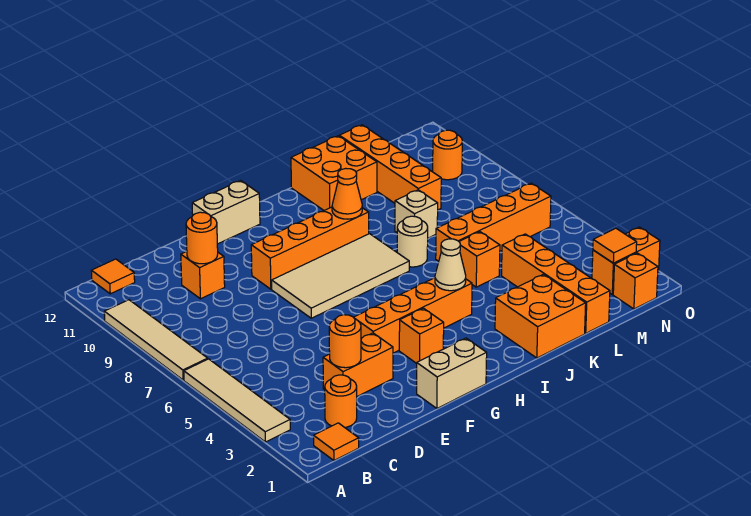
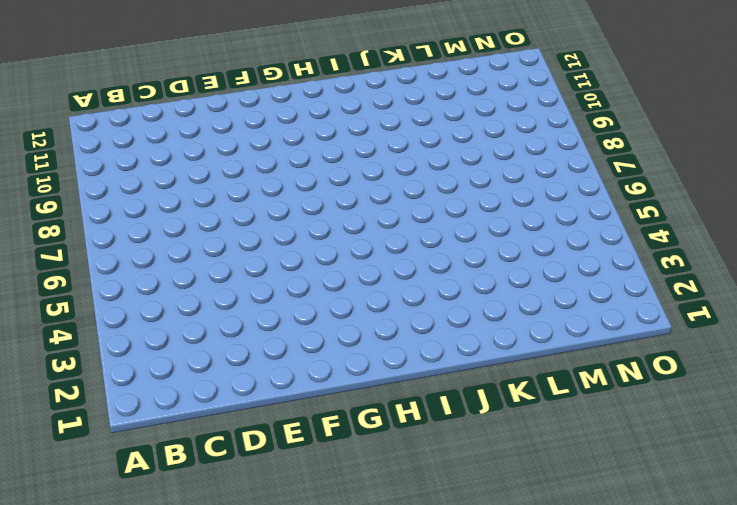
none -> tan 1x4 tile [184,359,290,442]
none -> tan 1x4 tile [104,300,208,380]
none -> orange 1x1 tile [314,423,359,460]

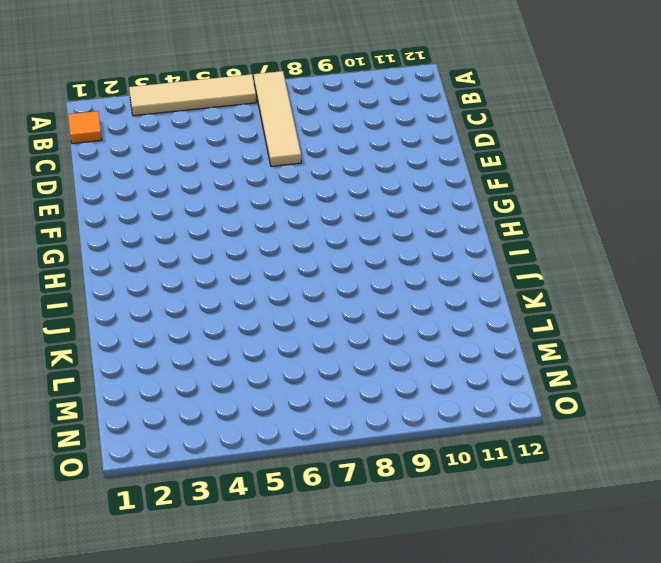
tan 1x4 tile [254,71,301,166] -> tan 1x4 tile turned to [104,300,208,380]
none -> orange 1x1 tile [91,259,135,294]
none -> orange 1x1 round brick [325,375,357,427]
none -> orange 1x2 brick [323,333,393,396]

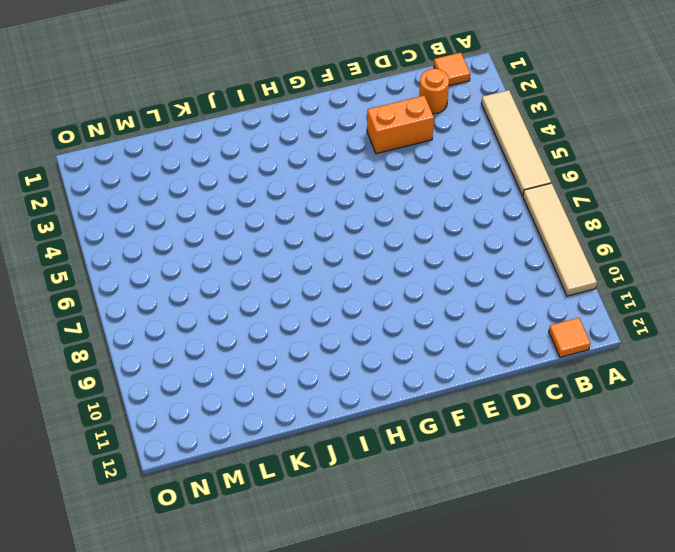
none -> orange 1x1 brick [181,251,225,299]
none -> tan 1x2 brick [417,338,487,408]
none -> orange 1x4 brick [354,278,472,353]

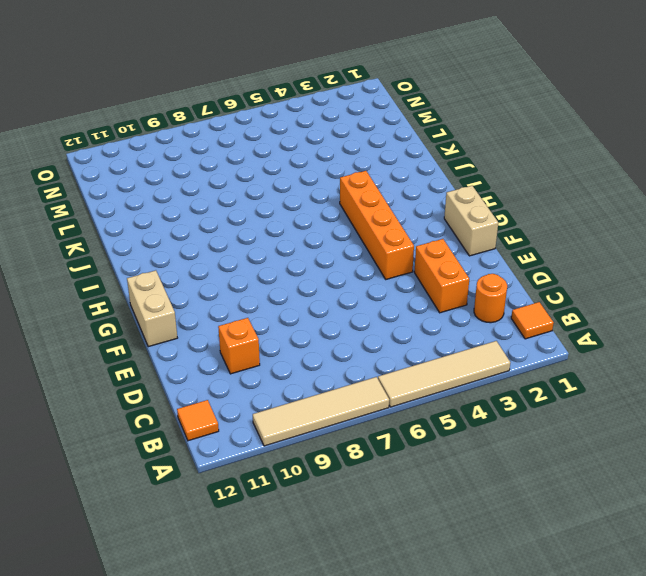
none -> tan 2x4 tile [272,234,409,318]
none -> orange 1x4 brick [251,207,369,289]
none -> orange 1x1 brick [399,308,444,363]

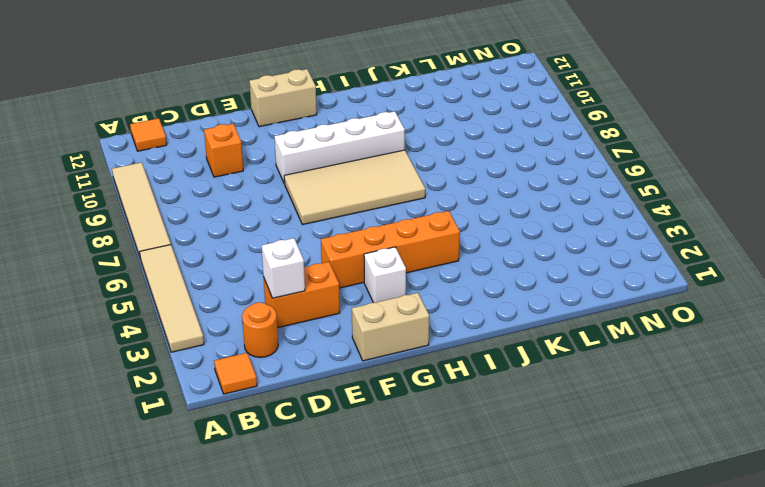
white 1x1 brick [262,238,305,298] -> orange 1x1 round brick [329,315,361,368]
white 1x4 brick [274,111,405,184] -> orange 1x4 brick [251,207,369,289]
white 1x1 brick [364,247,406,303] -> orange 1x1 brick [399,308,444,363]
none -> orange 2x2 brick [495,274,586,358]
none -> tan 1x1 round brick [397,216,428,267]
none -> orange 2x2 brick [291,136,377,210]

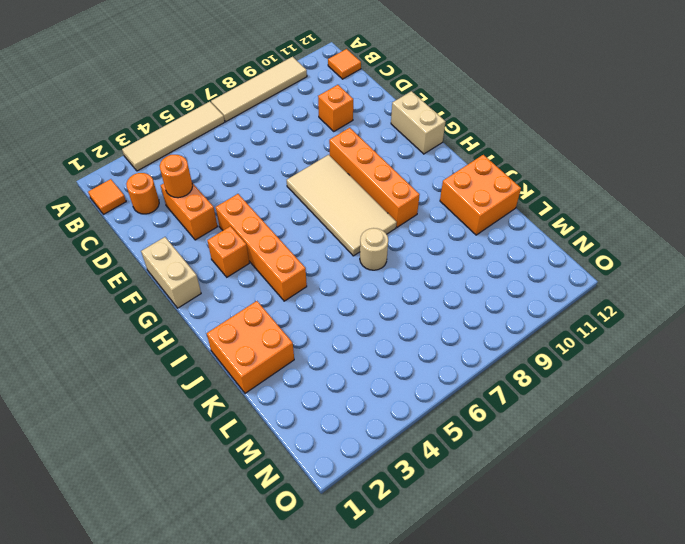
none -> orange 1x1 brick [459,232,500,287]
none -> orange 1x4 brick [436,183,551,261]
none -> tan 1x1 brick [395,190,438,238]

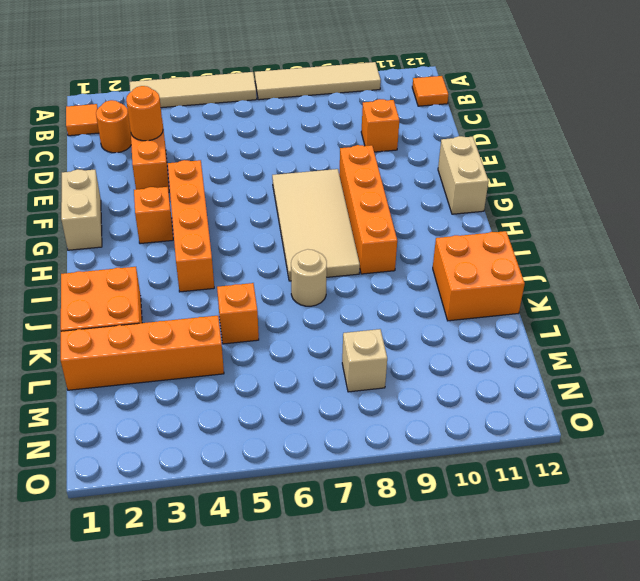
tan 1x1 brick [342,329,387,392] -> tan 1x1 brick moved to [395,190,438,238]
none -> orange 1x4 brick [436,183,551,261]
none -> orange 1x4 brick [339,125,441,210]
none -> orange 1x1 brick [613,253,658,309]

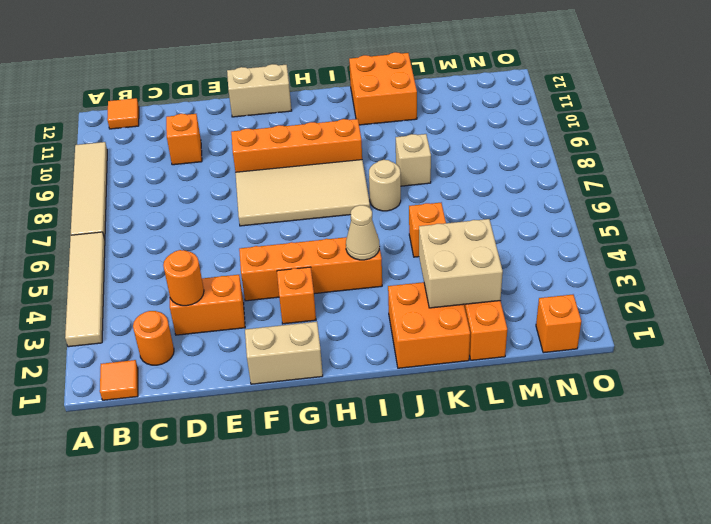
tan 2x2 brick [419,219,503,308] -> none
none -> orange 1x4 brick [436,183,551,261]
none -> orange 1x4 brick [339,125,441,210]
none -> orange 1x2 brick [592,227,660,294]

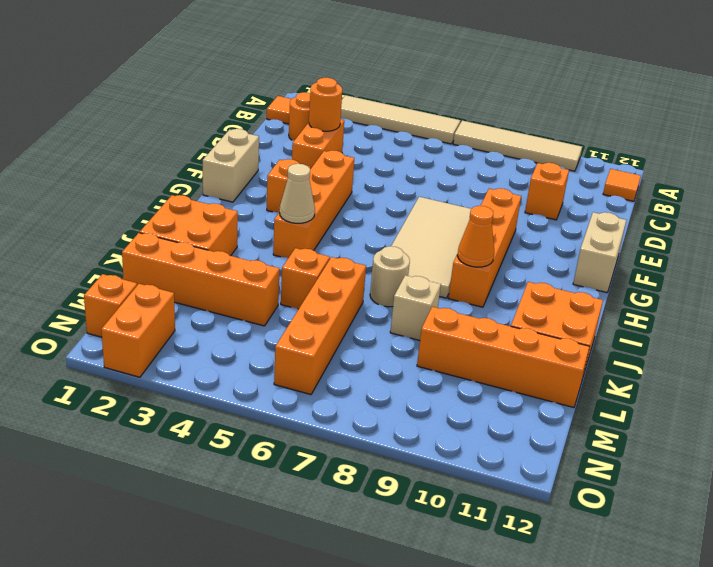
none -> orange 1x1 round brick [433,130,462,180]
none -> orange 1x1 round brick [186,212,218,264]
none -> orange 1x1 tile [593,228,637,263]

